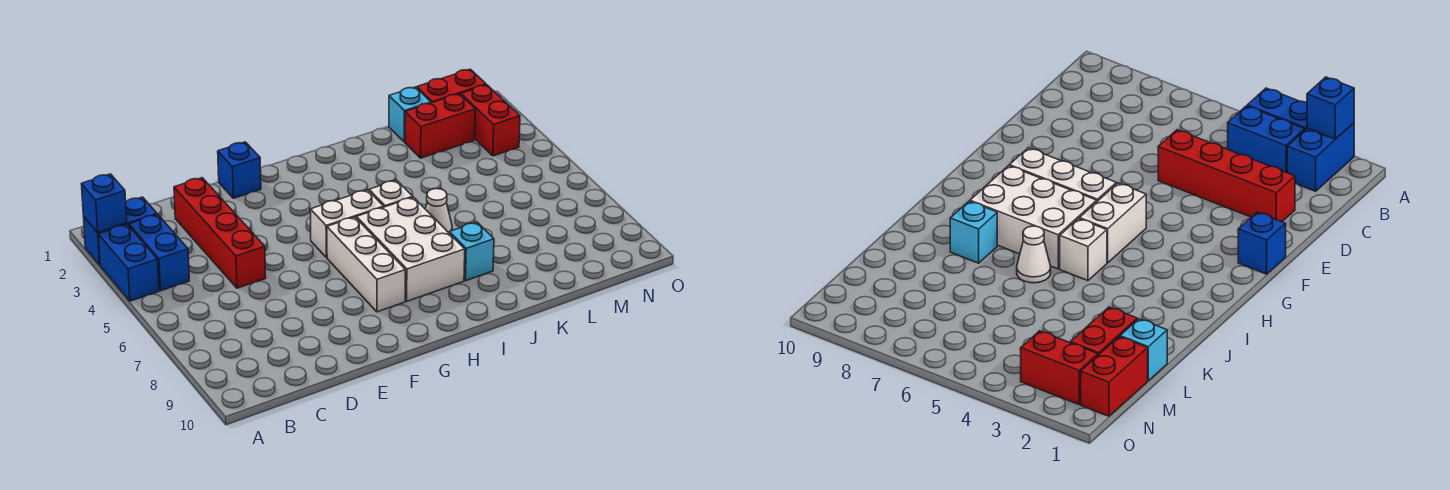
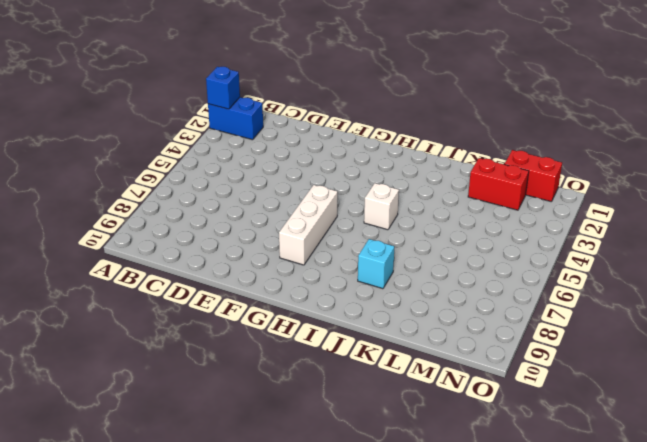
none -> blue 1x2 brick [98,224,159,301]
none -> blue 1x2 brick [129,214,189,291]
none -> red 1x4 brick [174,178,266,288]

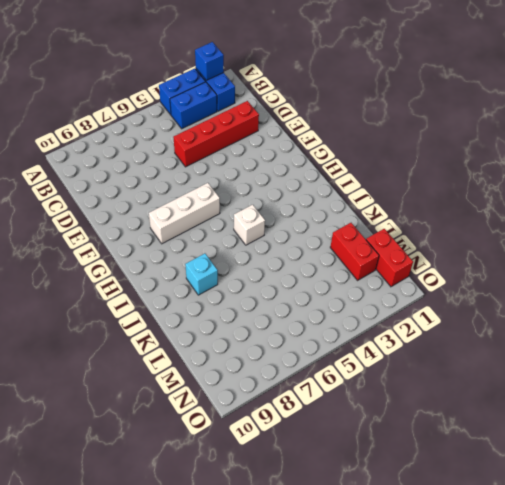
none -> blue 1x1 brick [218,142,261,198]
none -> white 1x2 brick [310,190,384,258]
none -> white 2x3 brick [357,197,465,301]

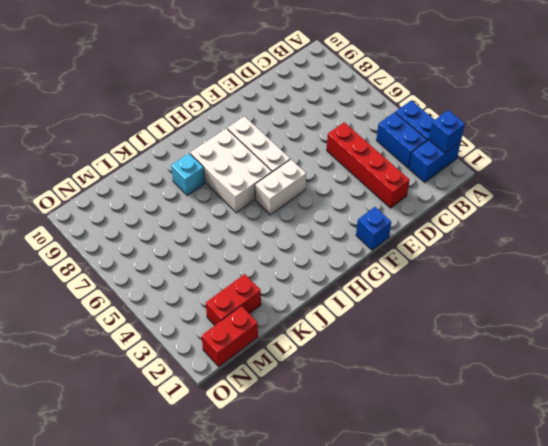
none -> white 1x1 brick [369,180,413,207]
none -> white 1x1 cone [425,189,452,233]
none -> cyan 1x1 brick [389,87,431,142]

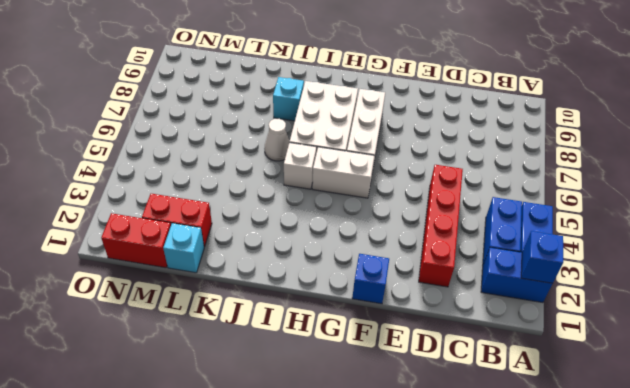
none -> red 1x2 brick [461,85,520,156]

